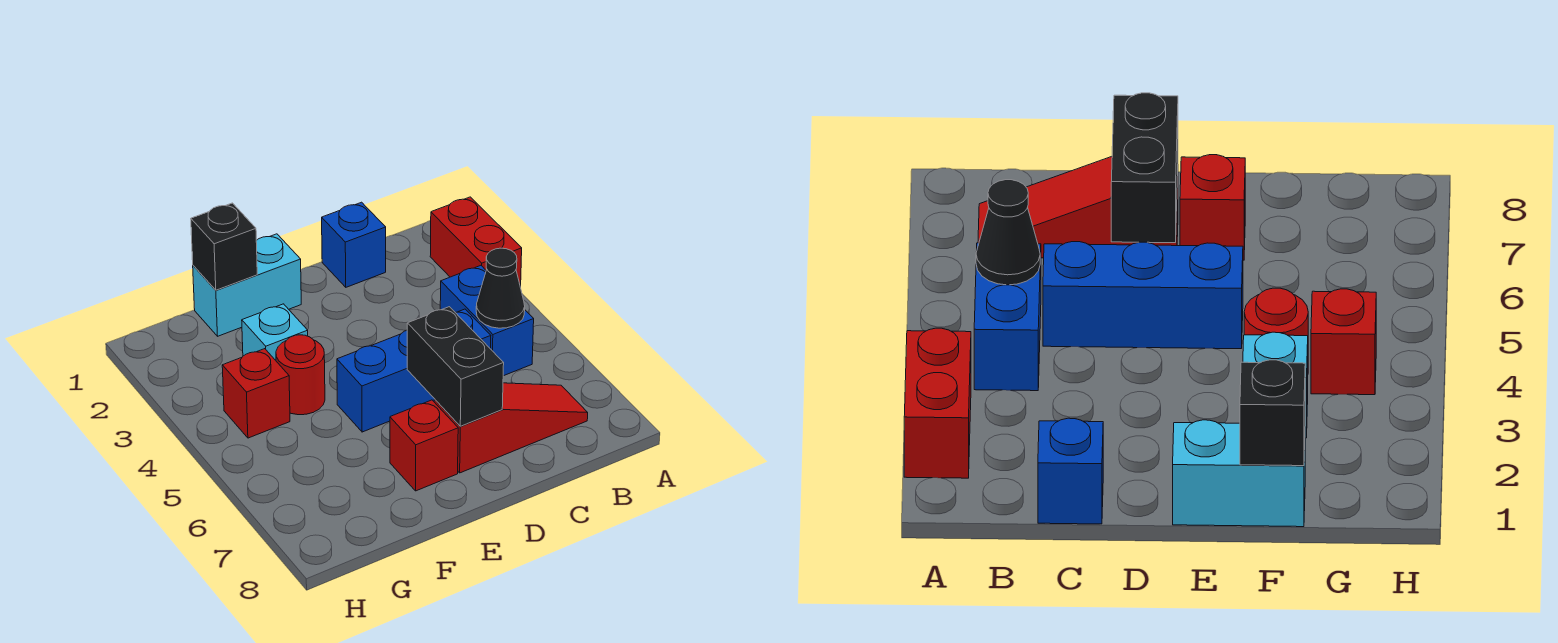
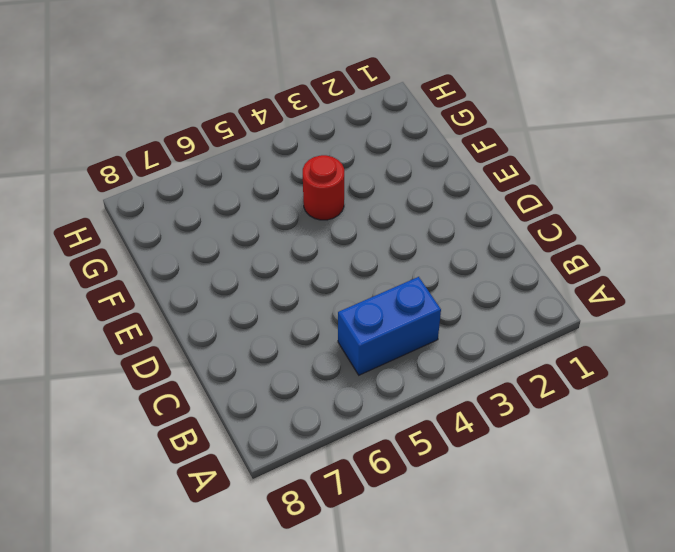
none -> red 1x2 brick [430,197,522,287]
none -> red 1x3 slope [434,383,588,473]
none -> blue 1x1 brick [322,202,386,287]

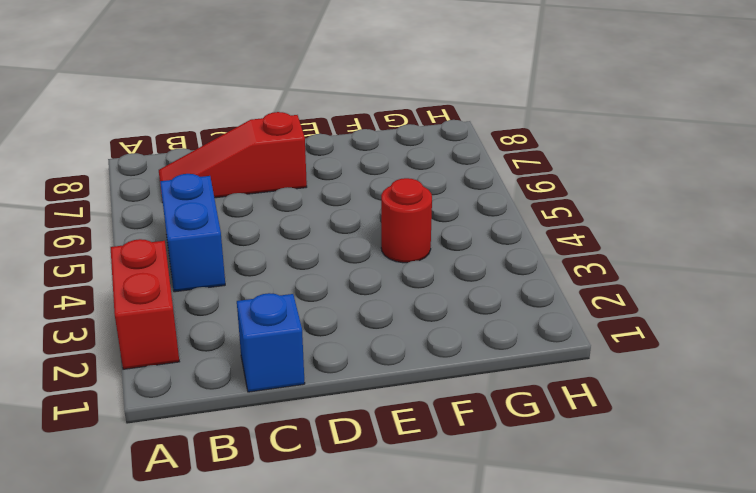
none -> blue 1x3 brick [337,309,491,432]
none -> cyan 1x2 brick [193,234,301,336]
none -> red 1x1 brick [390,400,458,491]

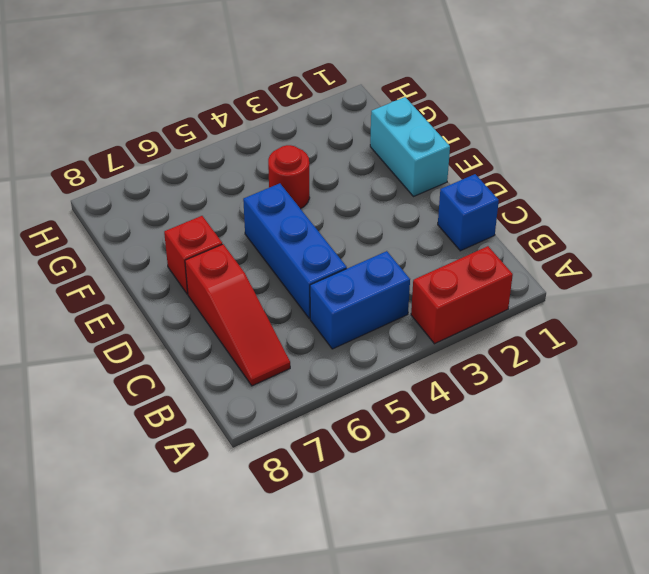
none -> cyan 1x1 brick [242,304,308,360]
none -> red 1x1 brick [222,349,290,438]
none -> black 1x1 cone [476,248,525,328]

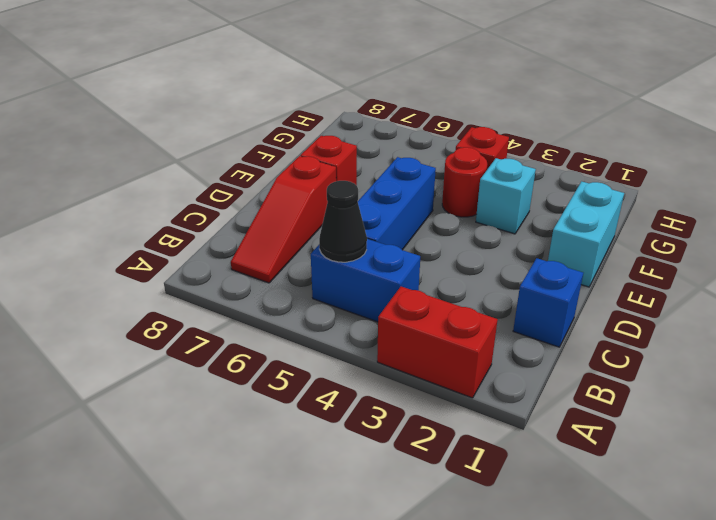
none -> black 1x2 brick [407,307,504,426]
none -> black 1x1 brick [191,203,257,290]

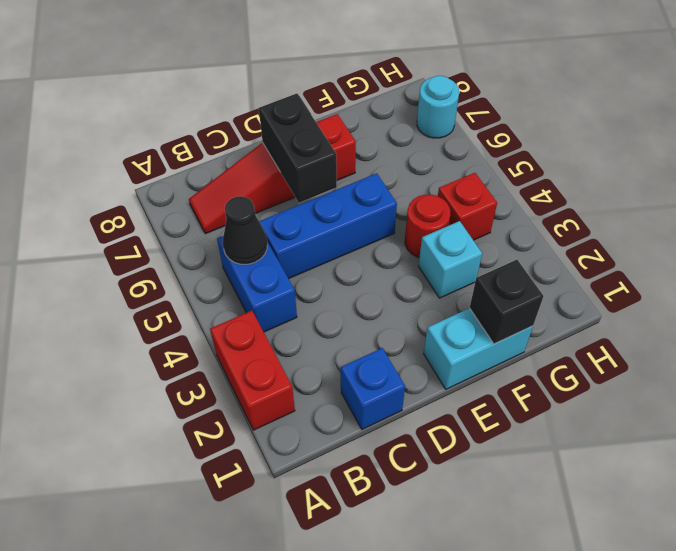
cyan 1x1 round brick [417,76,459,138] -> none

